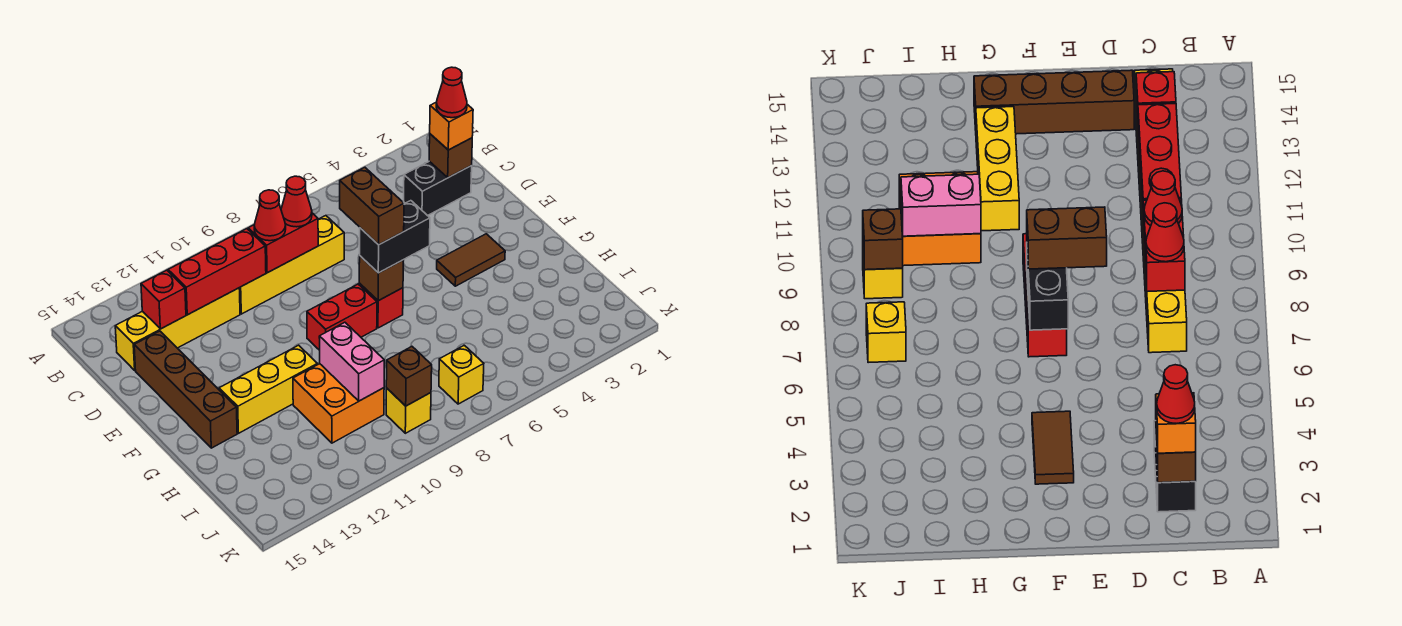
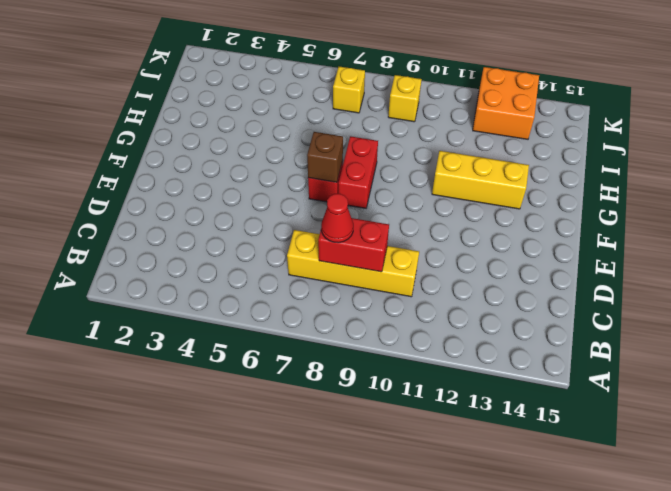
red 1x2 brick [338,136,378,208] -> red 1x2 brick turned to [307,284,377,350]
orange 2x2 brick [473,67,539,139] -> orange 2x2 brick moved to [293,364,384,443]
none -> black 1x2 brick [404,161,472,216]
none -> yellow 1x4 brick [115,288,240,370]
none -> brown 1x4 brick [134,331,237,448]

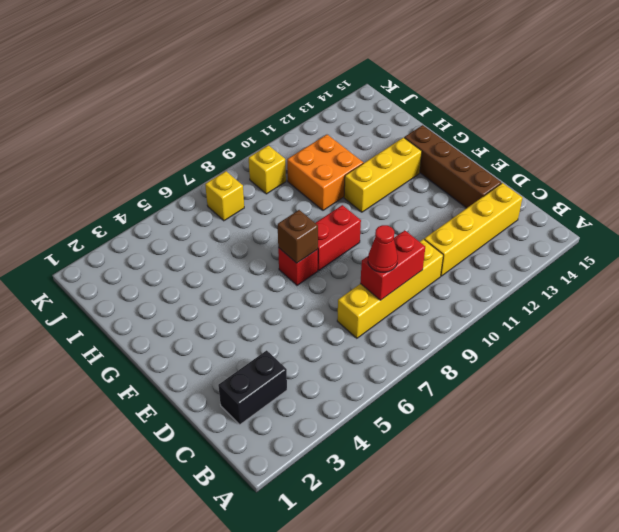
none -> brown 1x2 tile [437,234,505,286]
none -> brown 1x1 brick [429,134,472,178]
none -> red 1x3 brick [168,229,266,315]

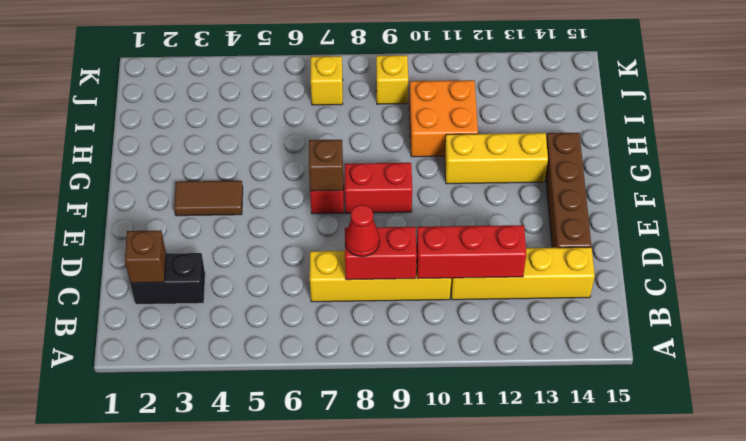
none -> red 1x1 brick [141,270,186,329]
none -> pink 1x2 brick [319,322,384,401]
none -> brown 1x1 brick [386,347,432,406]

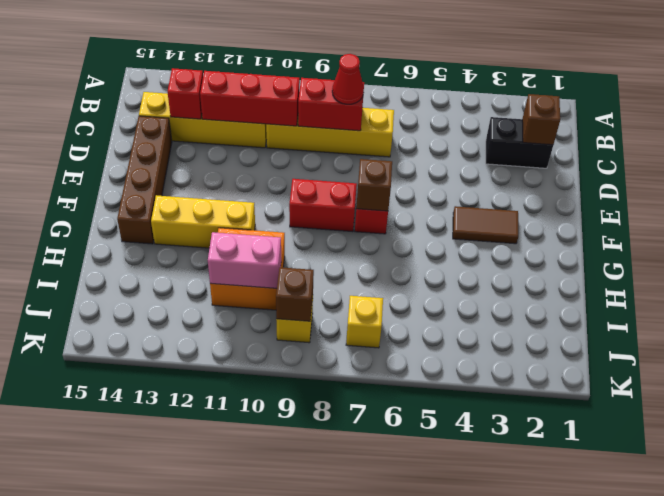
pink 1x2 brick [208,232,281,288] -> pink 1x2 brick turned to [319,322,384,401]
none -> orange 1x1 brick [430,103,473,150]
none -> red 1x1 cone [254,190,286,241]
none -> black 1x2 brick [360,201,430,273]

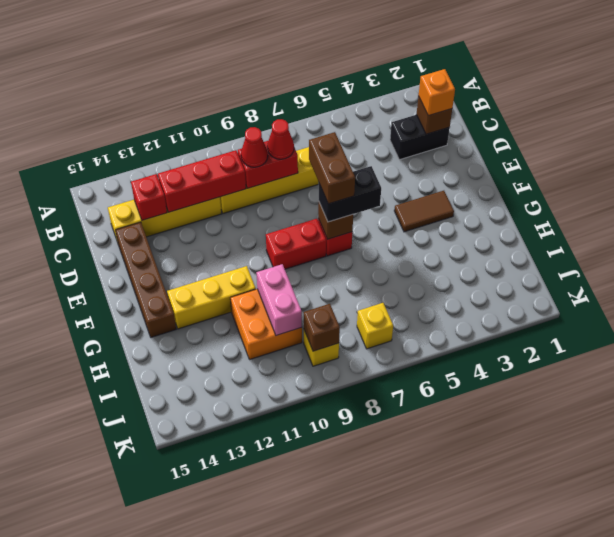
none -> red 1x1 cone [436,67,467,118]

